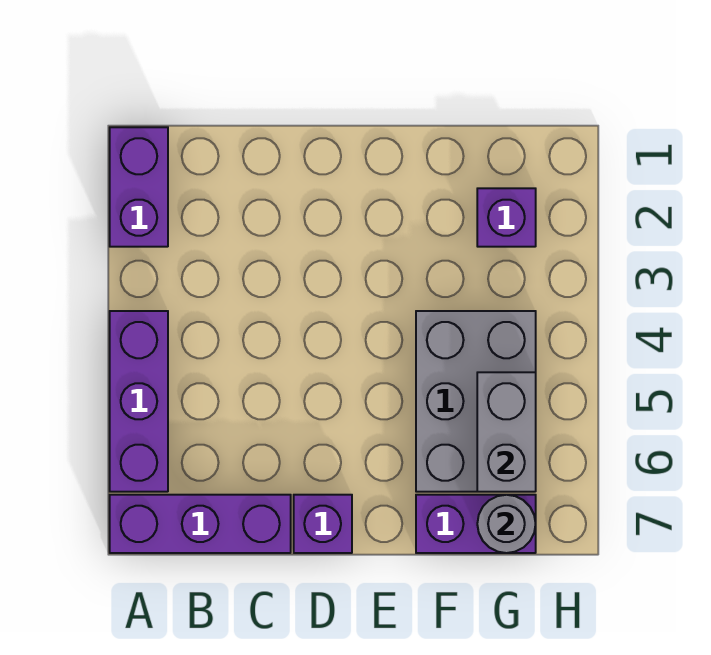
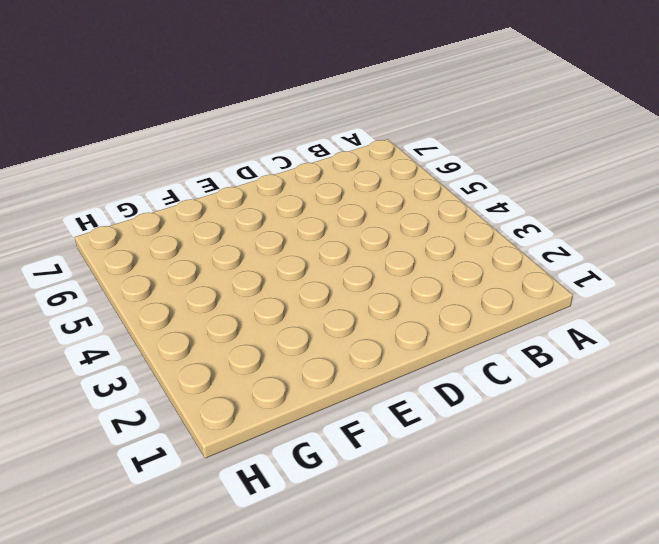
none -> purple 1x2 brick [110,127,168,247]
none -> purple 1x3 brick [110,311,168,492]

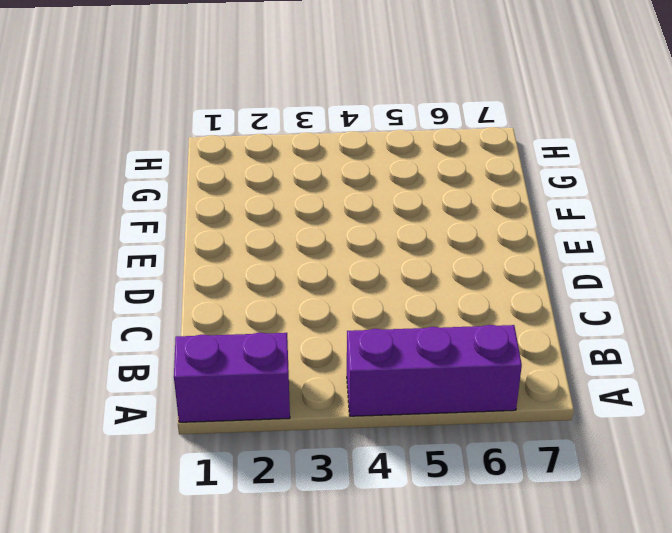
none -> purple 1x3 brick [110,495,291,553]
none -> purple 1x1 brick [294,495,352,553]

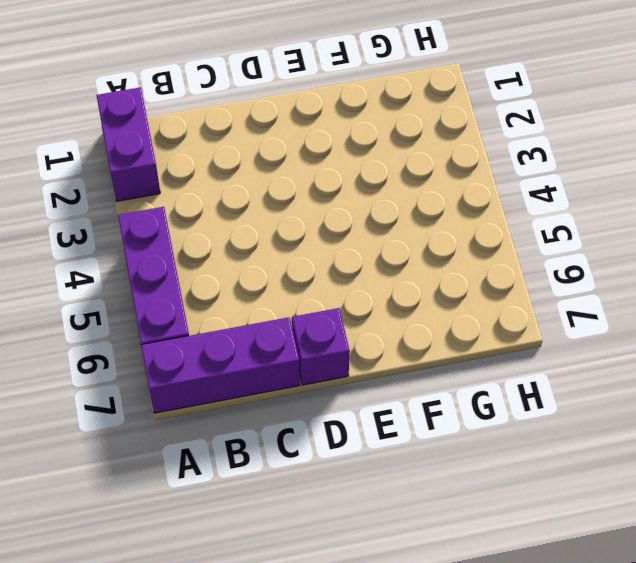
none -> grey 2x3 brick [416,311,536,492]
none -> purple 1x2 brick [416,495,536,553]

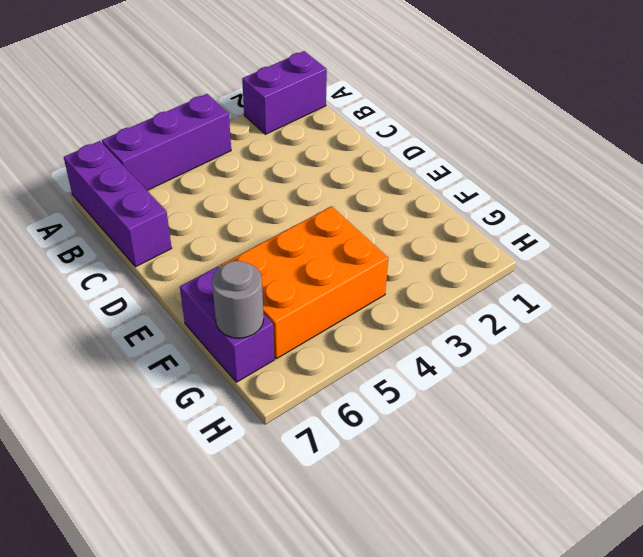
orange 2x3 brick [220,206,388,359] -> grey 2x3 brick [416,311,536,492]
none -> purple 1x1 brick [294,495,352,553]
none -> purple 1x1 brick [477,188,536,247]

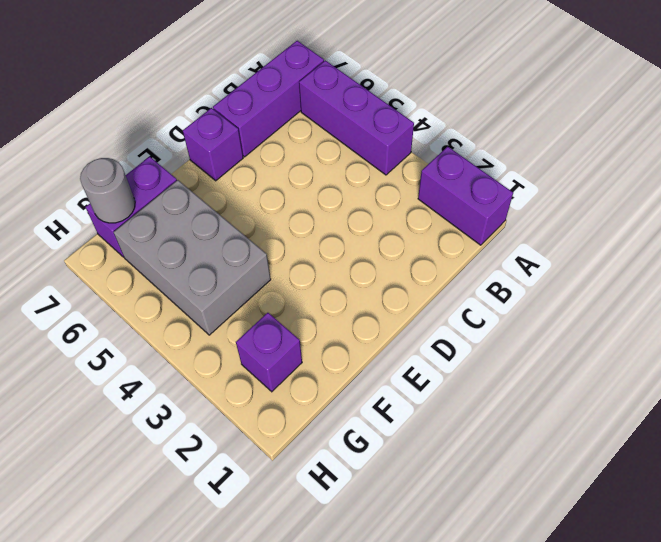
none -> grey 1x2 brick [477,372,536,492]

